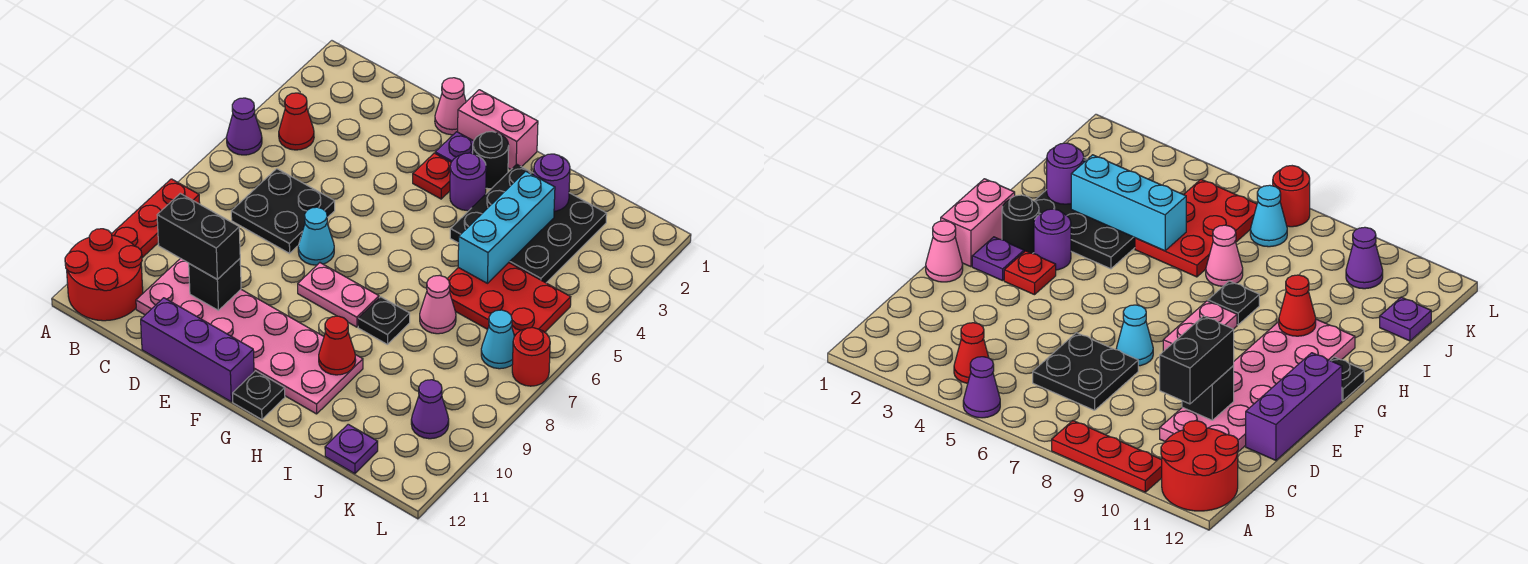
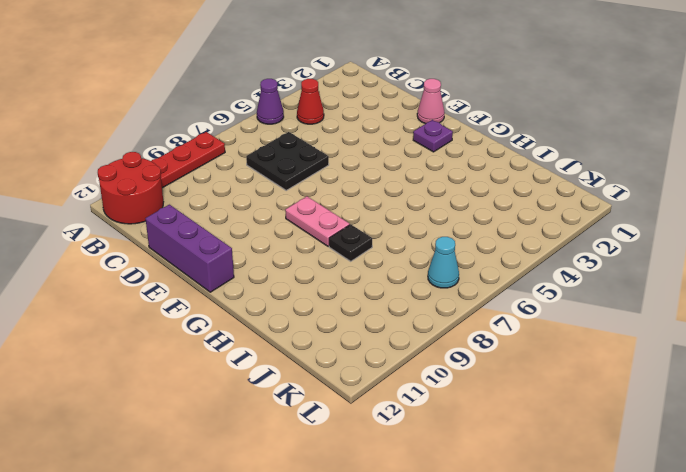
none -> pink 2x6 plate [136,258,363,414]
none -> cyan 1x1 cone [298,207,334,265]
none -> pink 1x2 brick [458,90,538,169]

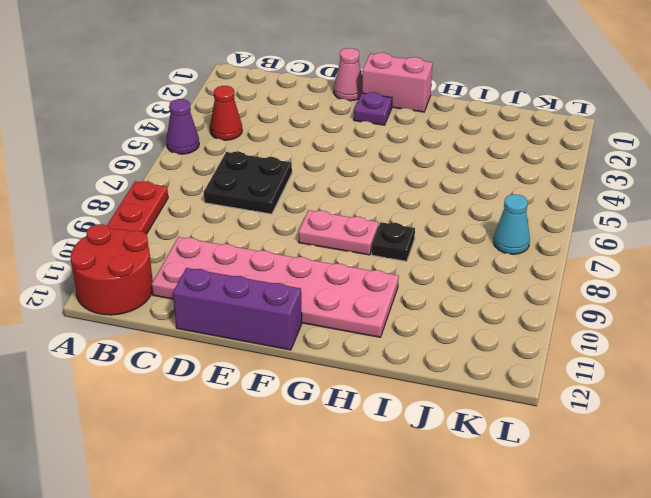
none -> cyan 1x1 cone [298,207,334,265]
none -> red 1x1 plate [413,153,451,199]
none -> black 1x1 round brick [473,132,509,189]

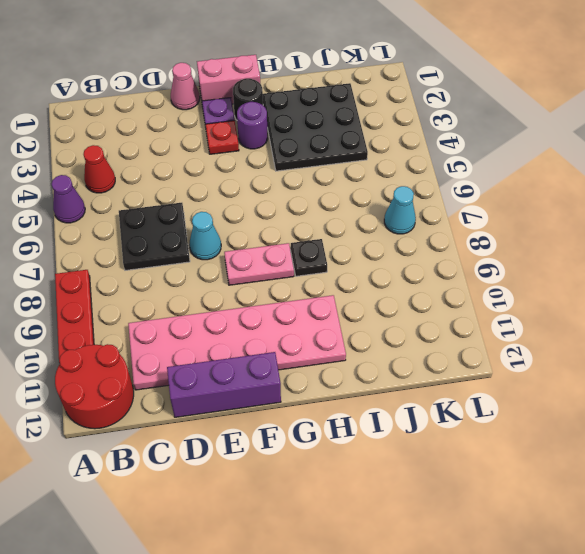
none -> black 1x1 plate [233,371,285,420]
none -> red 2x3 plate [447,263,571,336]
none -> pink 1x1 cone [420,275,456,334]

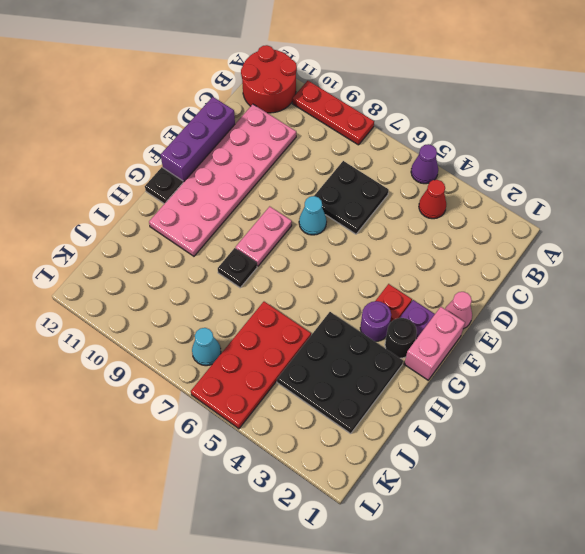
red 2x4 plate [191,302,311,429] -> red 2x3 plate [447,263,571,336]
none -> pink 1x1 cone [420,275,456,334]
none -> purple 1x1 plate [325,424,378,474]
none -> purple 1x1 cone [411,380,449,439]

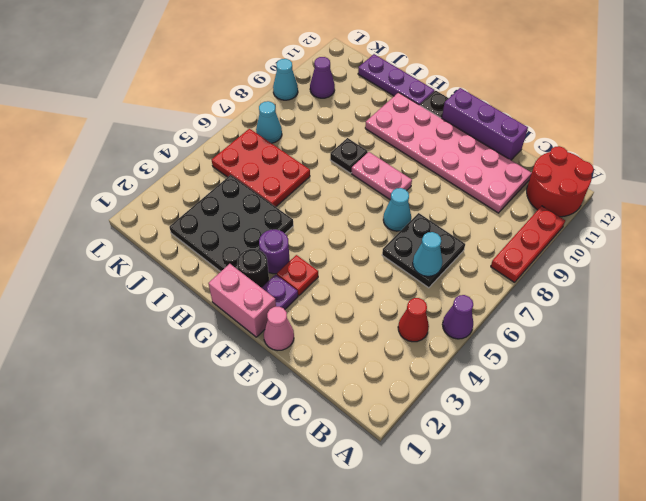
cyan 1x1 cone [413,232,443,276] -> none
purple 1x3 plate [358,54,435,105] -> purple 1x1 plate [325,424,378,474]
cyan 1x1 cone [273,59,298,100] -> none
none -> pink 1x1 cone [420,275,456,334]
none -> red 1x1 round brick [512,328,550,386]
none -> black 1x1 brick [189,259,241,310]

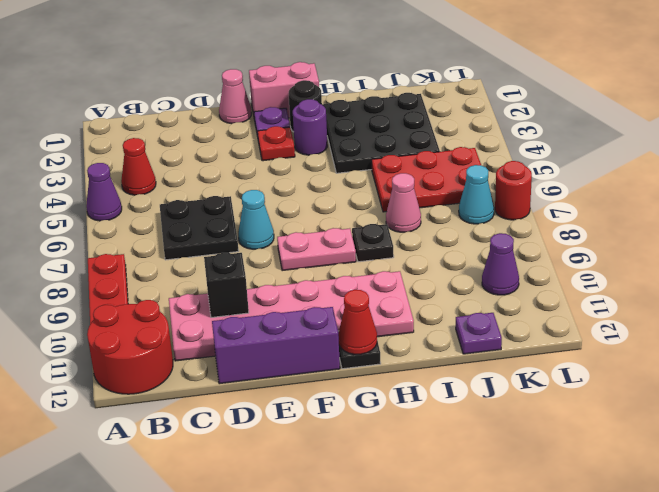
red 1x1 cone [338,290,377,354] -> red 1x1 cone moved to [319,316,356,375]
none -> purple 1x1 round brick [534,154,570,211]
none -> cyan 1x3 brick [458,171,555,283]
none -> black 1x2 brick [157,193,240,279]

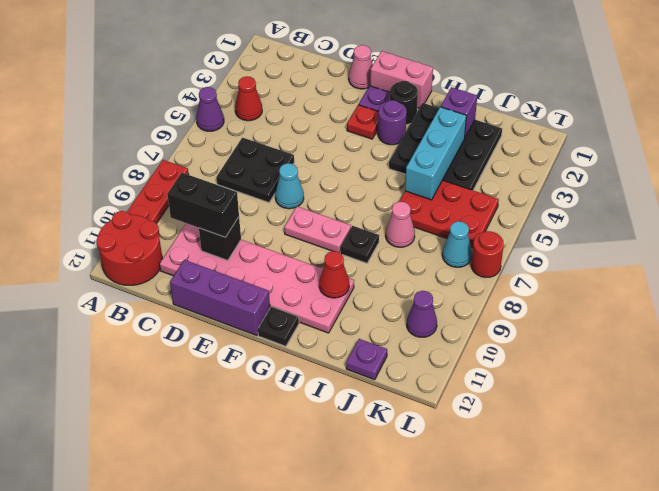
purple 1x1 brick [441,87,477,137] -> purple 1x1 round brick [534,154,570,211]

